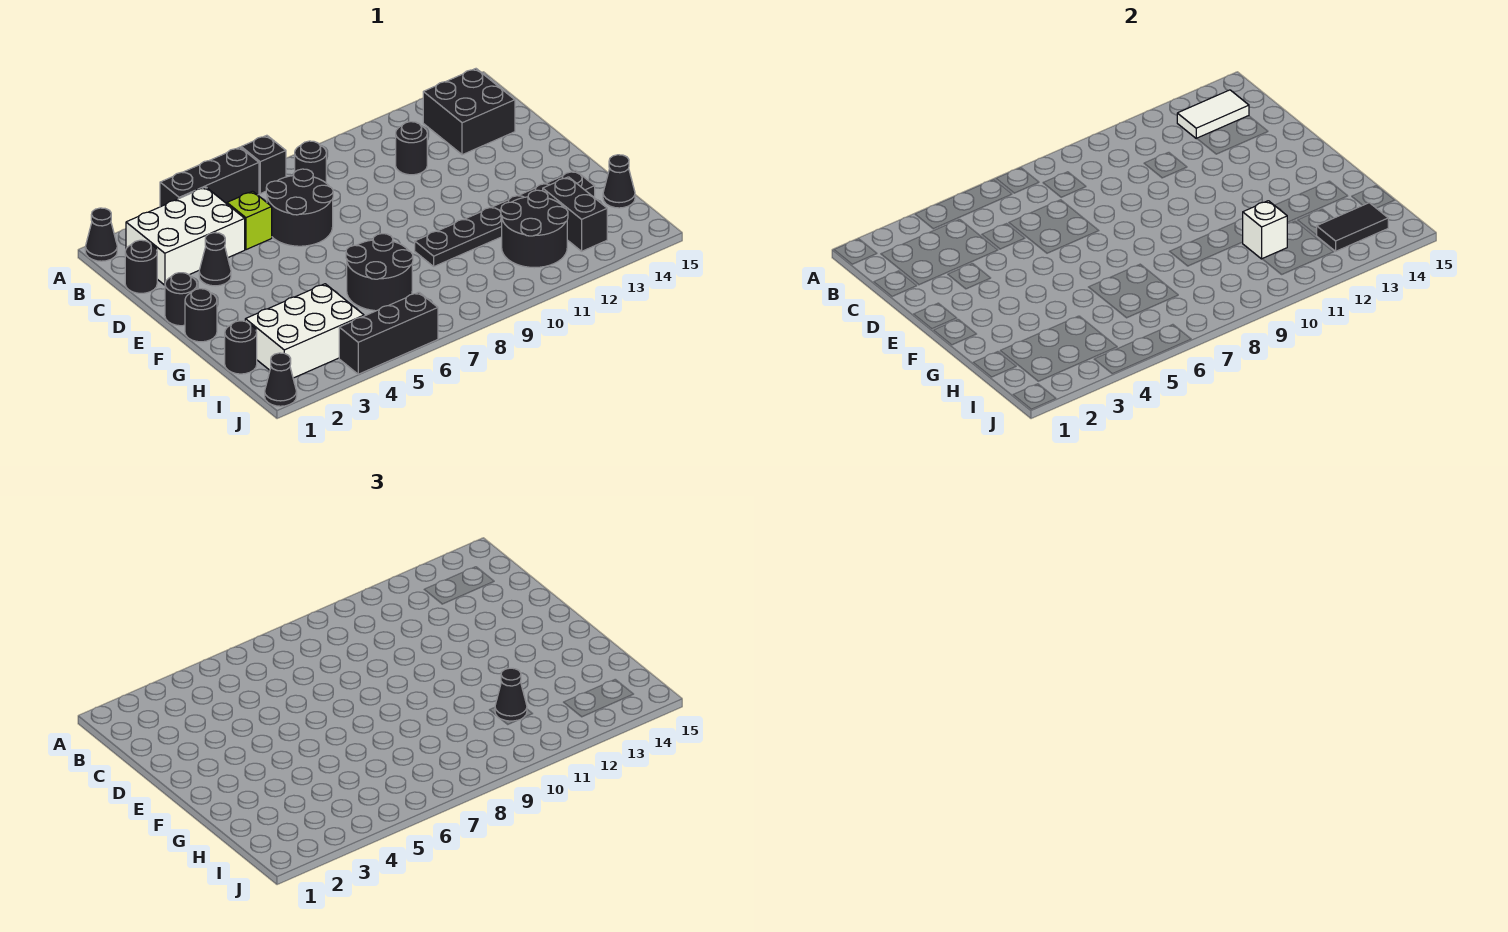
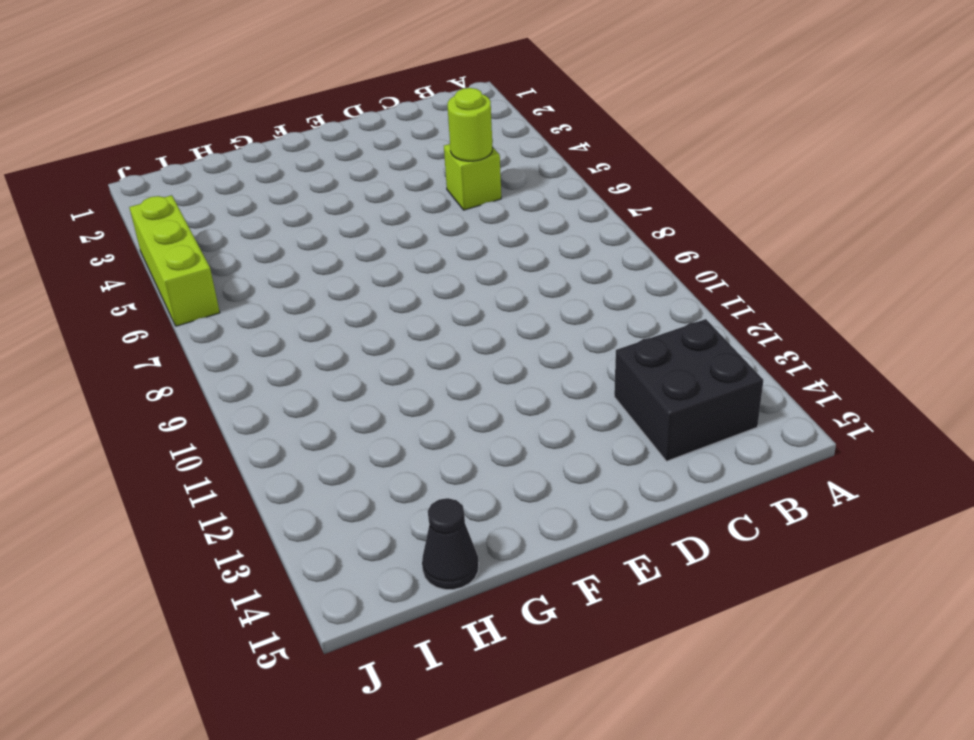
lime 1x1 round brick [447,88,493,161] -> none
lime 1x3 brick [129,195,220,326] -> black 1x3 brick [339,292,438,374]
none -> black 1x1 cone [85,208,117,261]
none -> black 1x3 brick [160,147,259,207]
none -> black 1x1 brick [241,135,286,194]

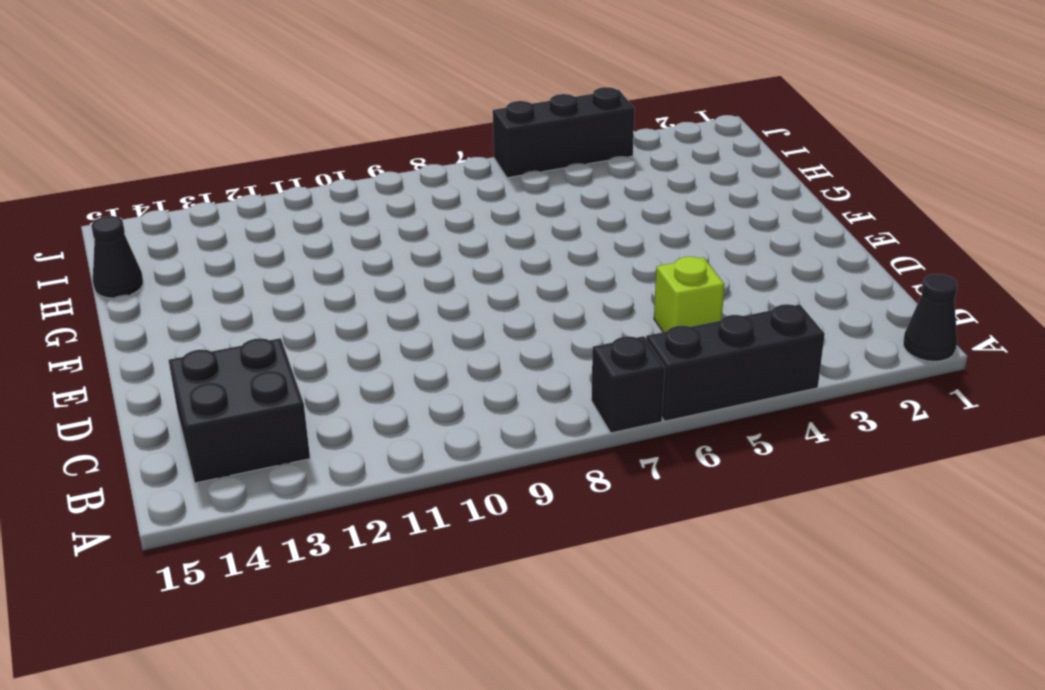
none -> white 2x3 brick [126,187,245,285]
none -> black 1x1 round brick [295,141,326,183]
none -> black 1x1 round brick [125,240,157,293]

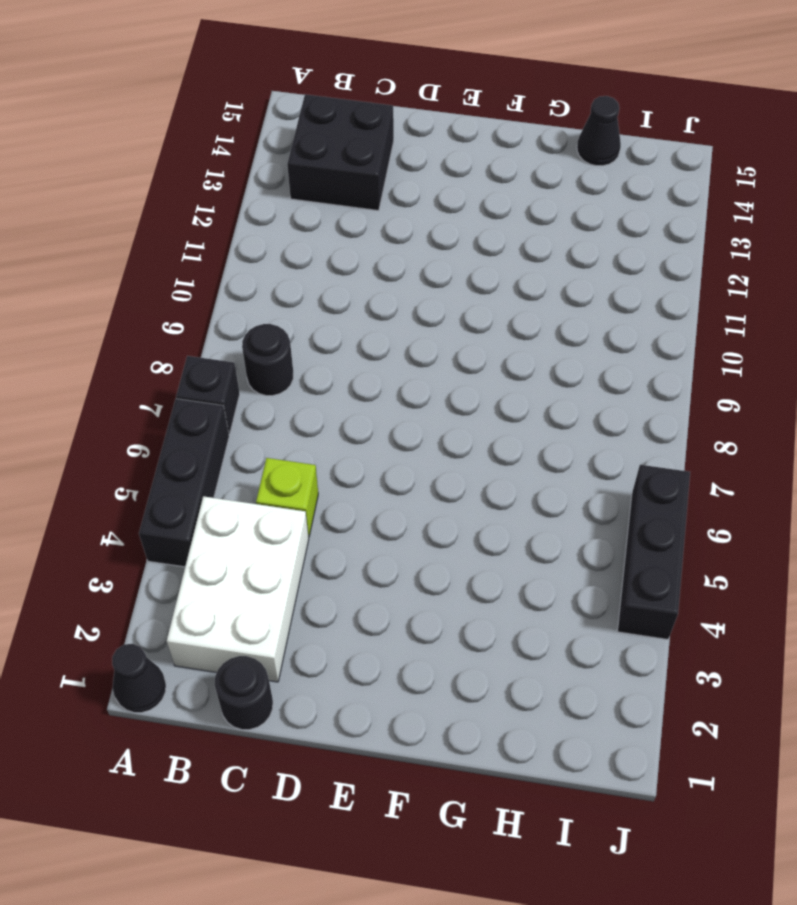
none -> black 2x2 round brick [266,169,333,246]
none -> black 1x1 round brick [396,122,427,175]
none -> black 1x1 cone [199,233,231,286]

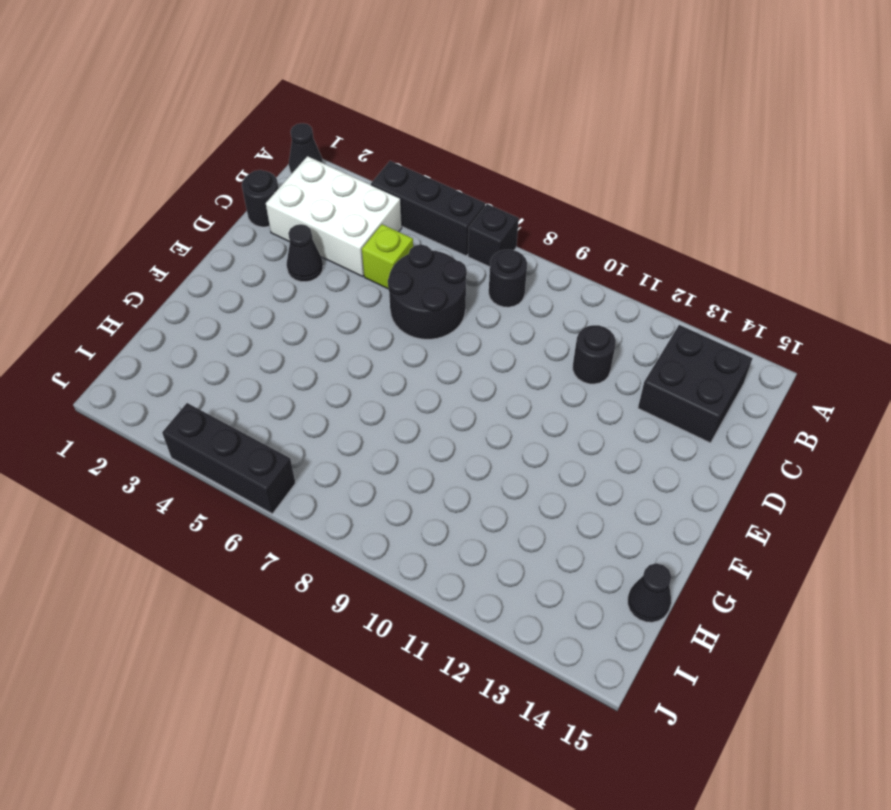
none -> black 1x1 round brick [165,273,197,326]
none -> black 1x1 round brick [185,289,217,342]
none -> black 2x2 round brick [346,234,413,311]

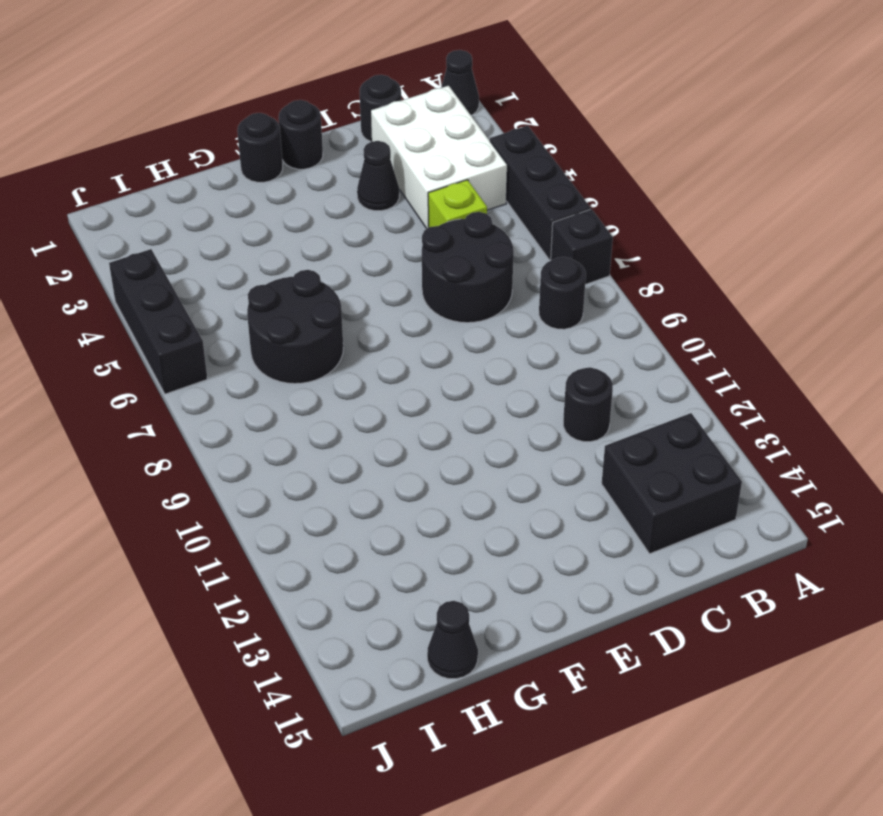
none -> black 1x6 plate [415,171,595,266]
none -> black 1x1 round brick [225,321,257,374]
none -> white 2x3 brick [245,284,364,378]

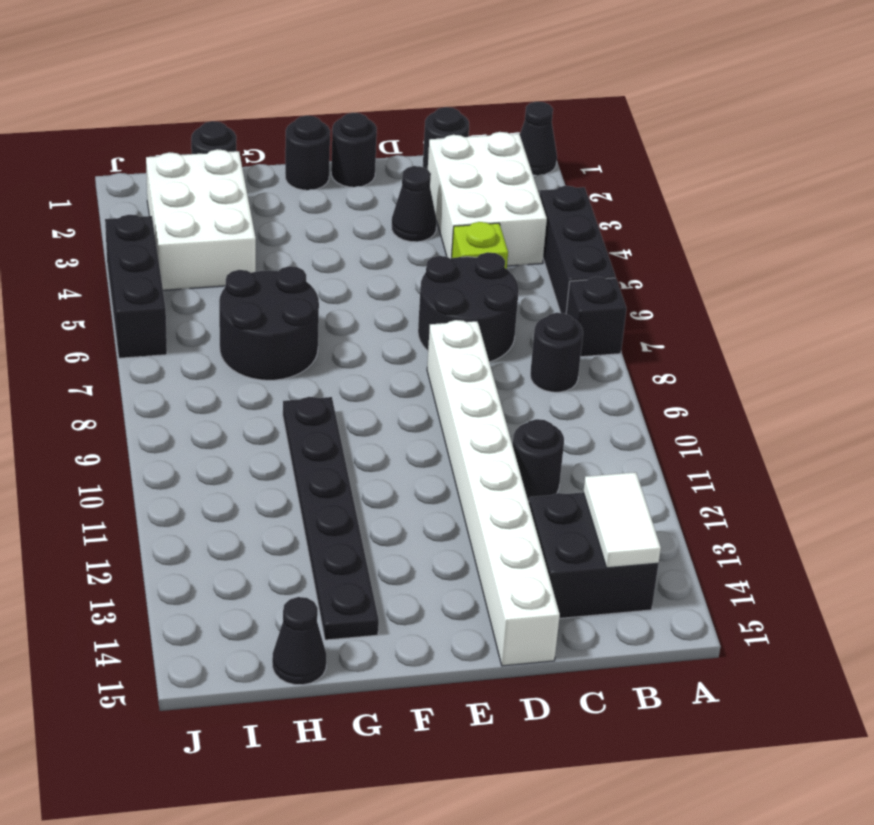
white 1x8 brick [427,320,560,666] -> none
none -> black 2x2 round brick [501,190,568,268]
none -> black 1x2 brick [543,177,607,251]
none -> black 1x1 cone [265,353,297,406]

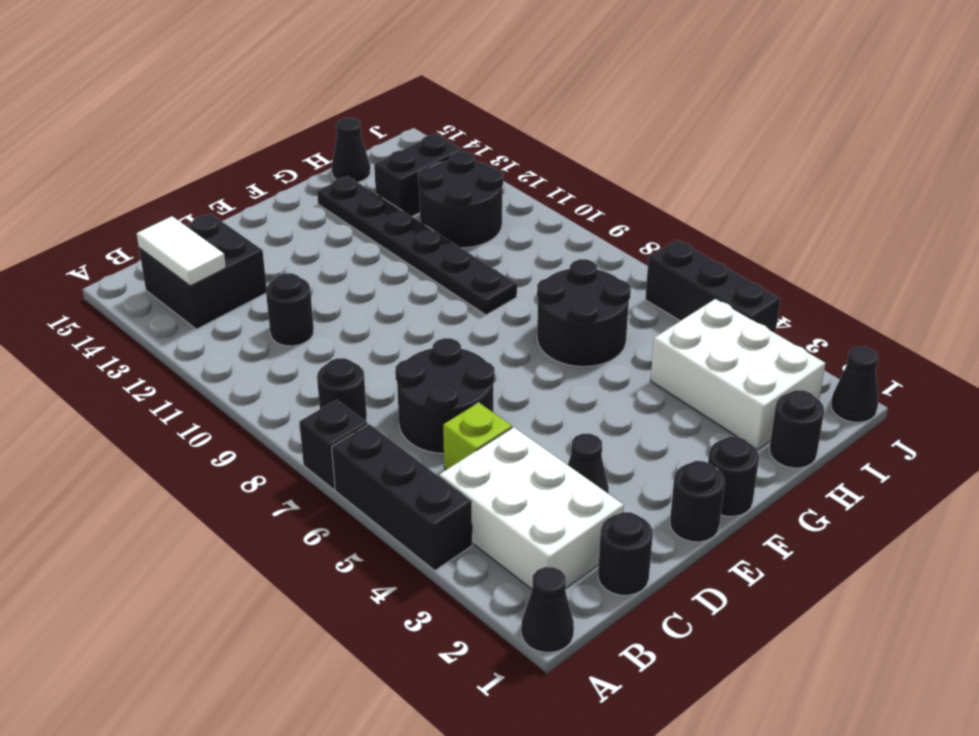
none -> white 1x1 brick [1243,201,1287,259]
none -> black 1x2 tile [1316,203,1388,251]
none -> black 1x1 cone [495,668,527,721]

